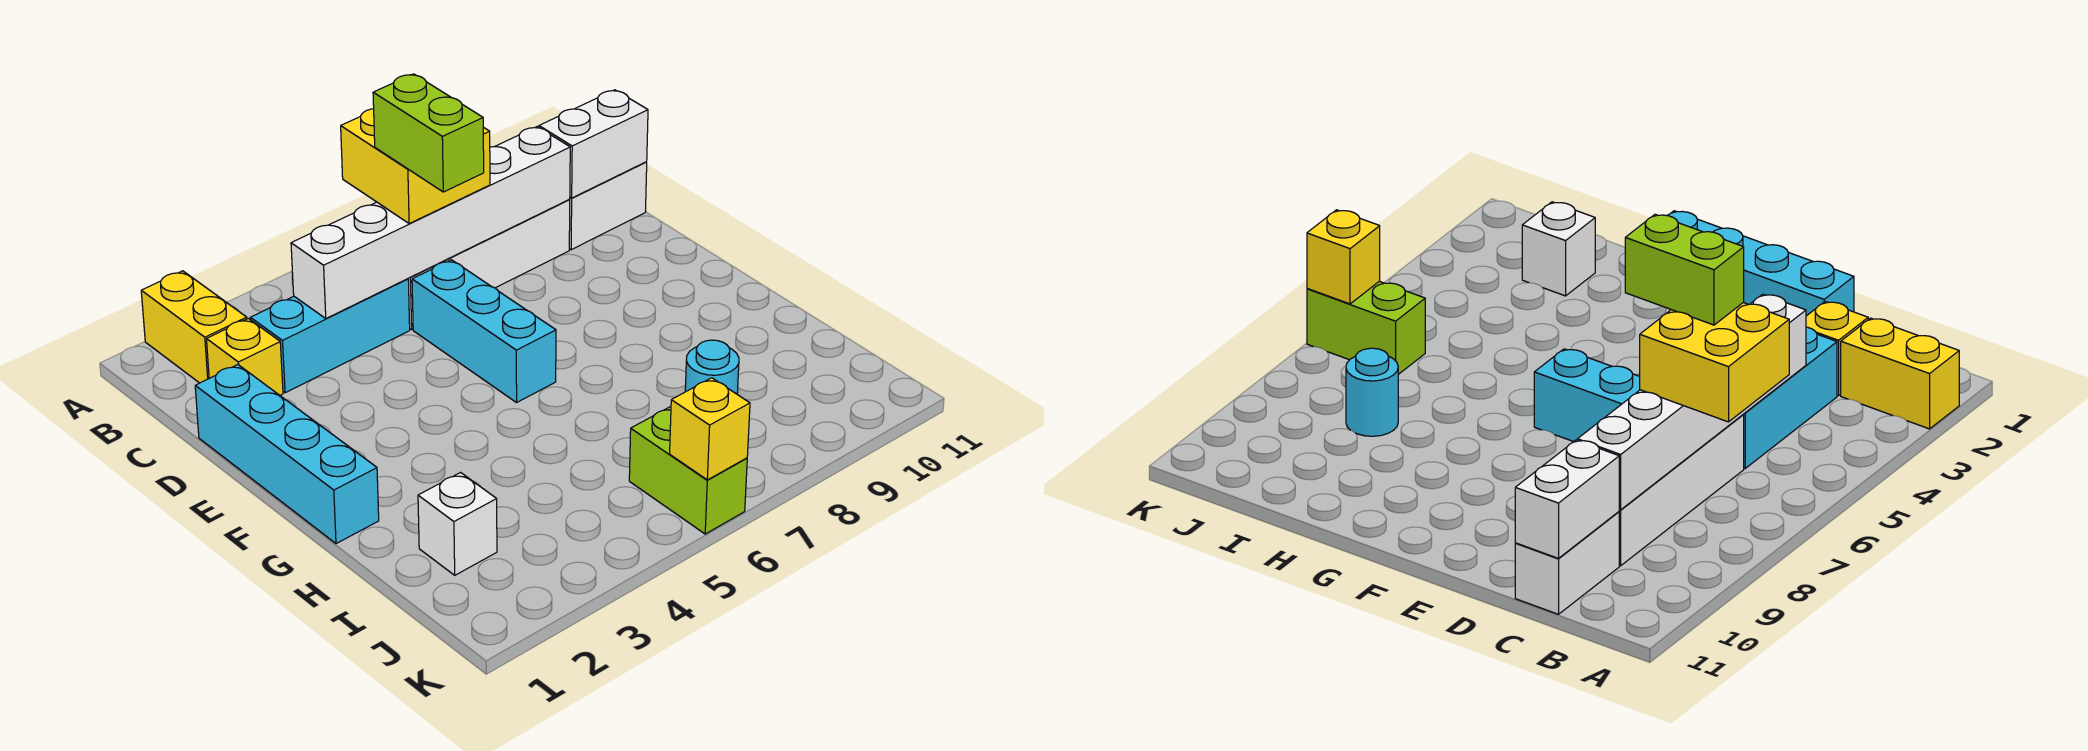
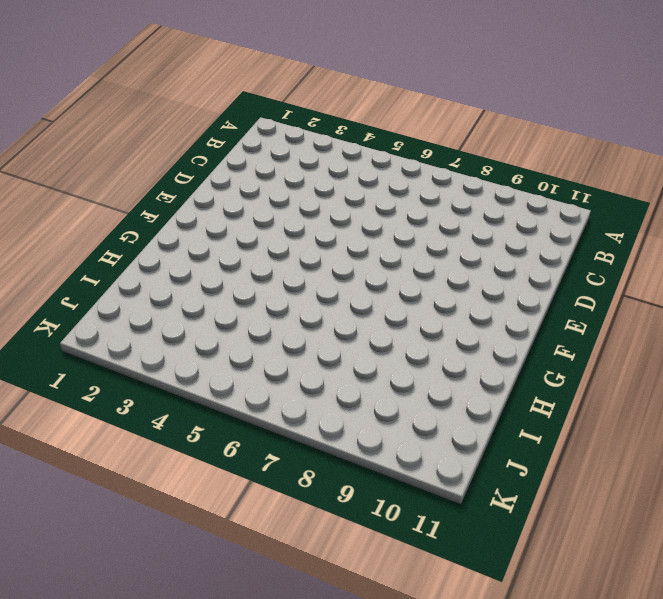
none -> yellow 1x2 brick [141,271,247,383]
none -> yellow 1x1 brick [207,318,283,395]
none -> cyan 1x3 brick [250,279,410,393]

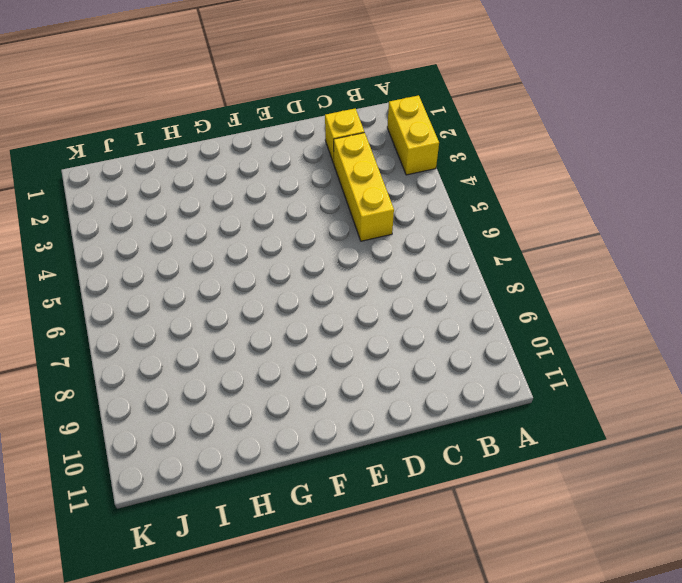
yellow 1x2 brick [387,95,439,175] -> yellow 1x2 brick turned to [141,271,247,383]
yellow 1x3 brick [334,133,394,241] -> cyan 1x3 brick [250,279,410,393]
none -> white 1x4 brick [408,200,570,329]
none -> white 1x2 brick [569,162,647,250]
none -> cyan 1x4 brick [195,365,379,544]

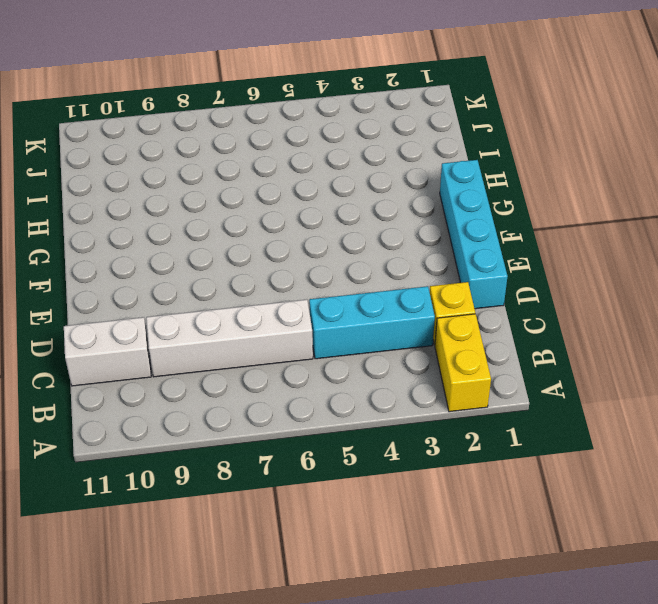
none -> cyan 1x3 brick [412,260,556,403]
none -> white 1x1 brick [418,473,497,575]
none -> cyan 1x1 round brick [685,340,739,394]

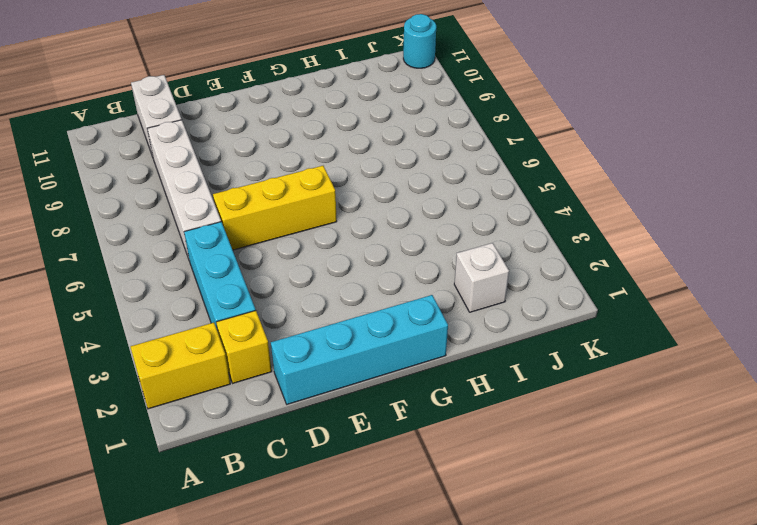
yellow 1x3 brick [213,166,337,250] -> cyan 1x3 brick [412,260,556,403]
cyan 1x1 round brick [403,14,436,68] -> cyan 1x1 round brick moved to [685,340,739,394]
none -> lime 1x2 brick [629,407,747,534]
none -> white 1x6 brick [291,127,570,318]
none -> white 1x2 brick [539,90,648,198]

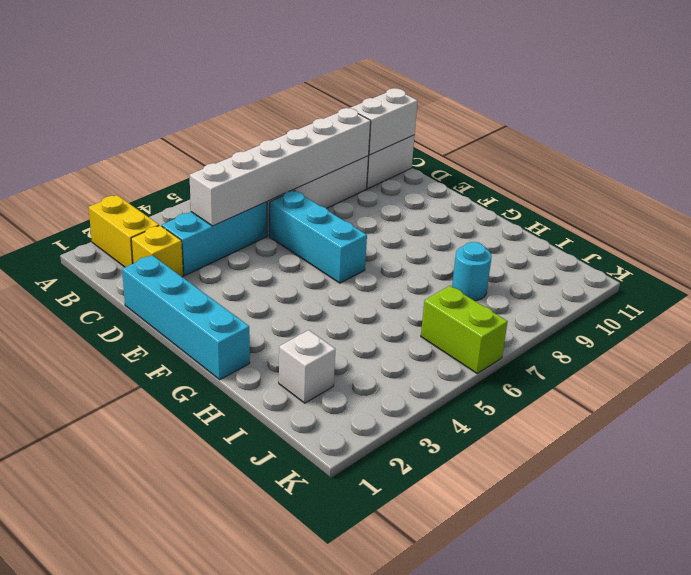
none -> yellow 1x1 brick [670,378,750,480]
none -> yellow 2x2 brick [341,109,490,224]
none -> lime 1x2 brick [373,74,484,192]

